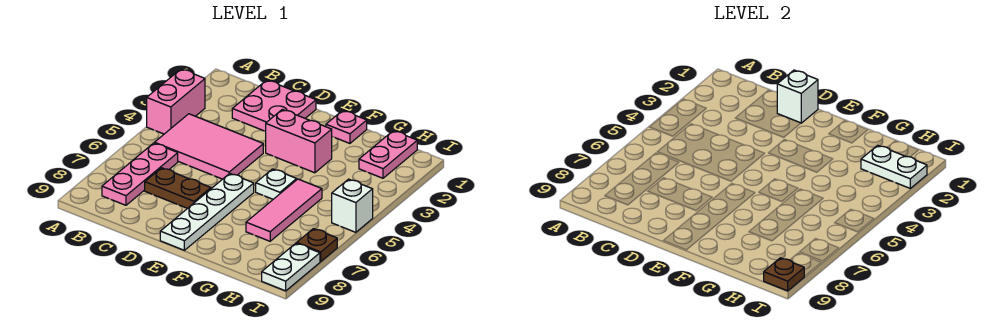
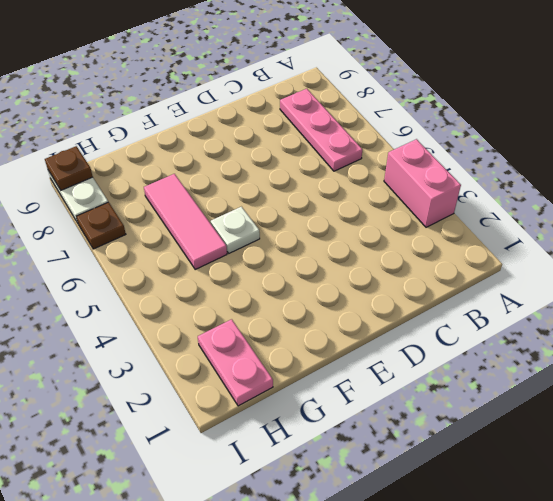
none -> pink 2x3 tile [155,114,263,179]
none -> pink 2x2 plate [232,80,316,131]
none -> brown 1x2 plate [145,168,211,208]

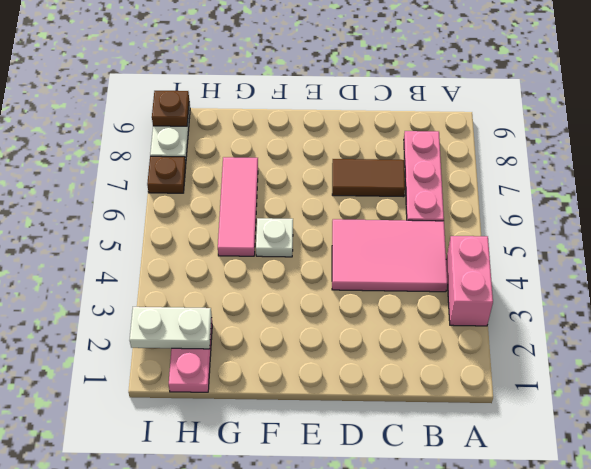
brown 1x2 tile [332,159,405,197] -> brown 1x2 plate [145,168,211,208]
none -> pink 2x2 plate [232,80,316,131]
none -> pink 1x2 brick [266,109,332,173]
none -> white 1x4 plate [160,173,254,250]

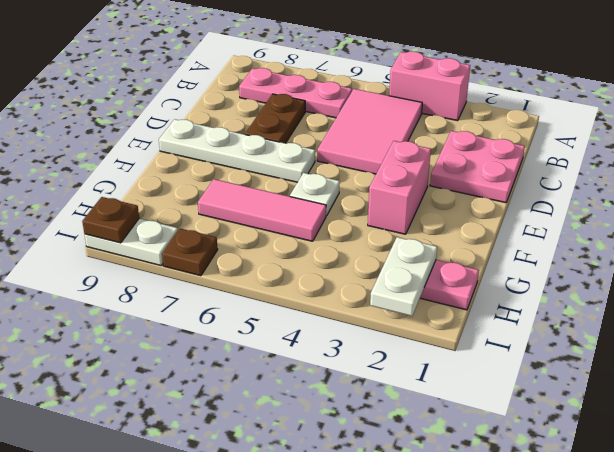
none -> pink 1x1 plate [326,110,367,143]
none -> white 1x1 brick [332,179,373,232]
none -> white 1x1 brick [777,70,818,123]

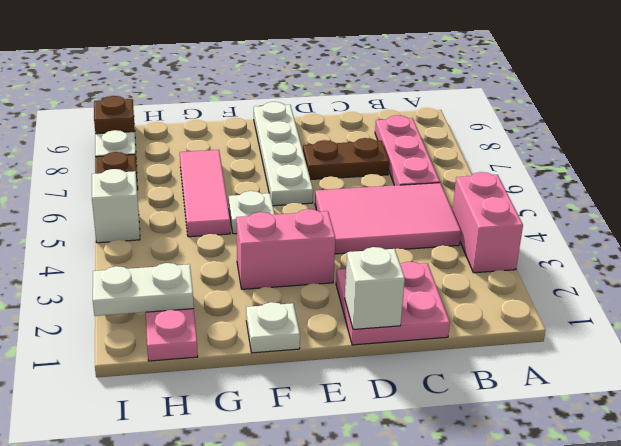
white 1x1 plate [246,302,300,353] -> pink 1x1 plate [326,110,367,143]

